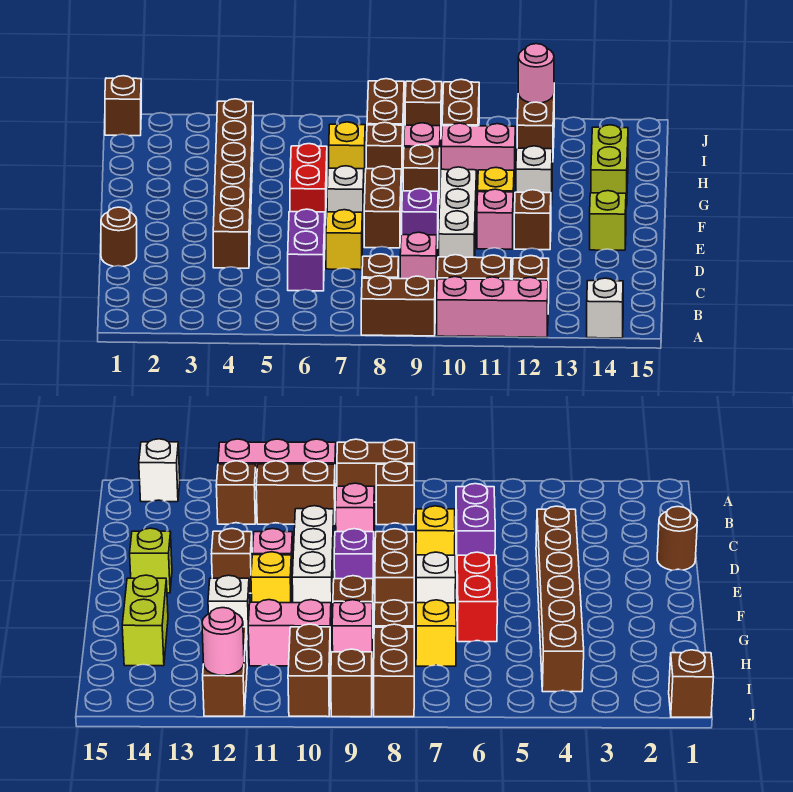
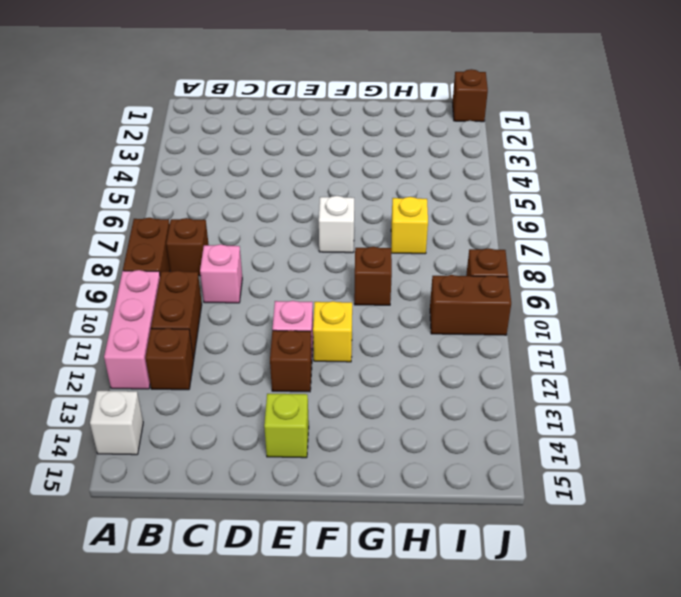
none -> purple 1x2 brick [288,209,325,291]
none -> brown 1x1 round brick [101,207,137,266]
none -> brown 1x6 brick [213,99,253,268]
none -> yellow 1x1 brick [326,210,362,270]

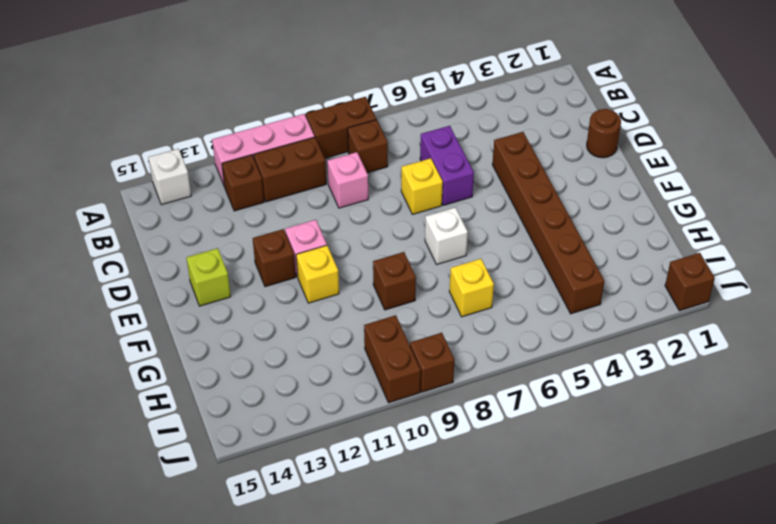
none -> white 1x3 brick [439,167,477,257]
none -> brown 1x2 brick [364,166,401,248]
none -> purple 1x1 brick [402,189,438,248]
none -> red 1x2 brick [290,144,327,225]

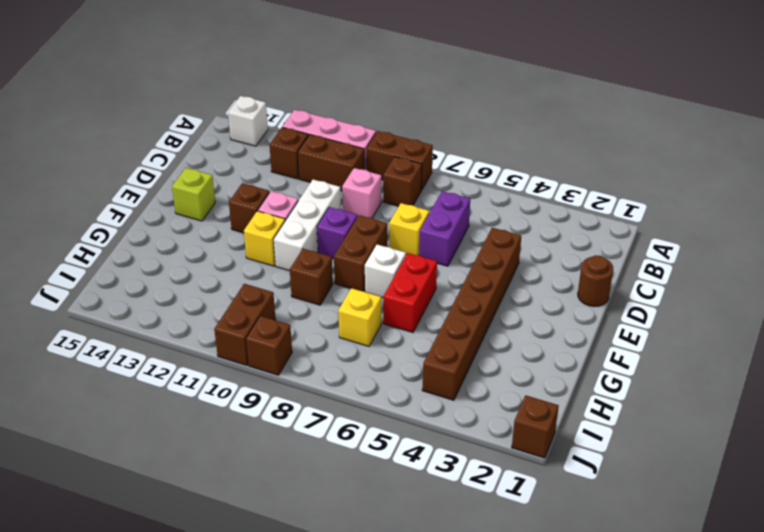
none -> white 1x1 brick [516,146,552,206]
none -> lime 1x2 brick [591,125,628,206]
none -> brown 1x1 brick [366,122,403,182]
none -> pink 1x1 brick [404,123,440,148]

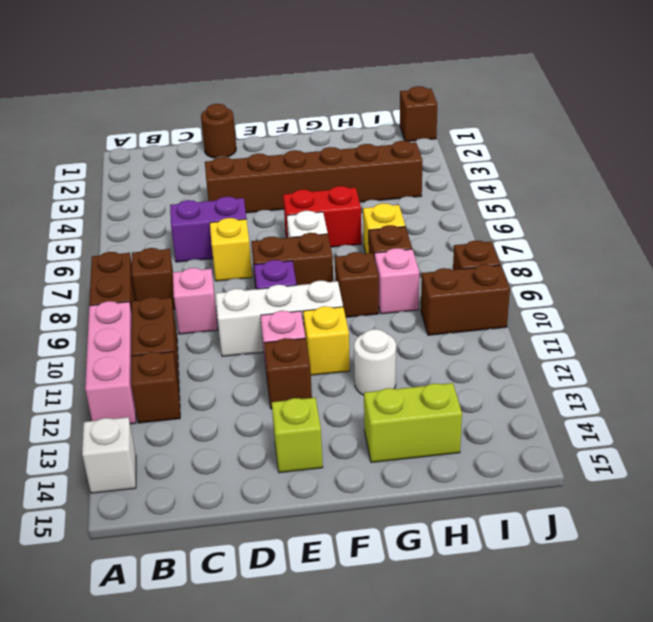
white 1x1 round brick [354,329,396,395] -> white 1x1 brick [516,146,552,206]
none -> pink 1x2 brick [441,123,515,183]
none -> brown 1x2 brick [367,79,404,139]
none -> brown 1x2 brick [517,94,554,162]
none -> pink 1x1 round brick [518,44,554,103]

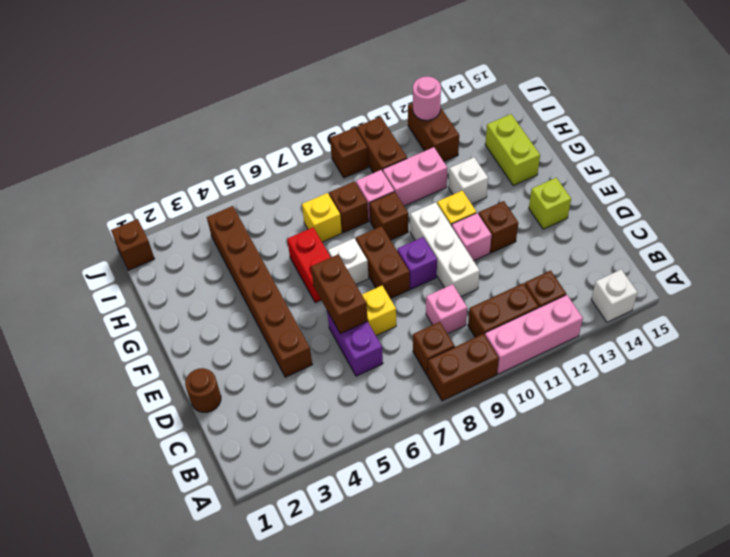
brown 1x2 brick [311,254,368,334] -> brown 1x2 brick moved to [367,79,404,139]

